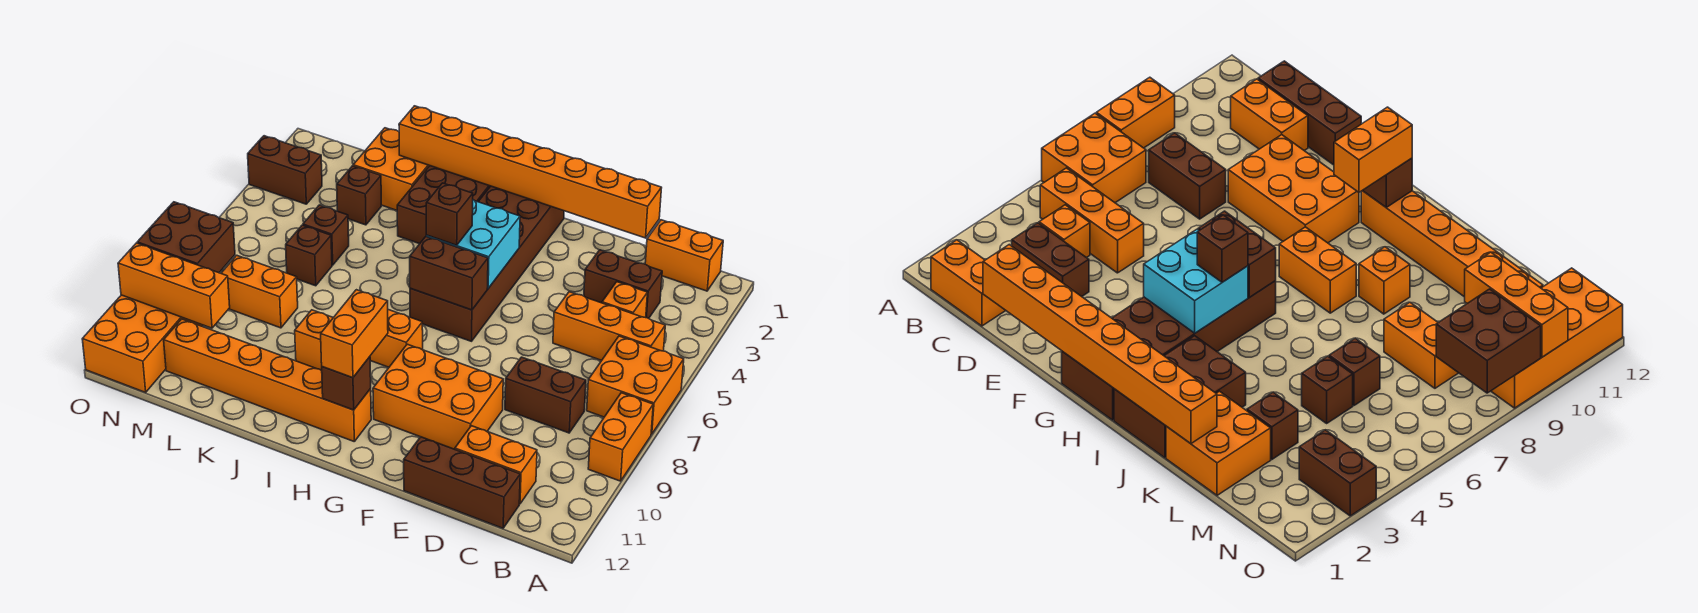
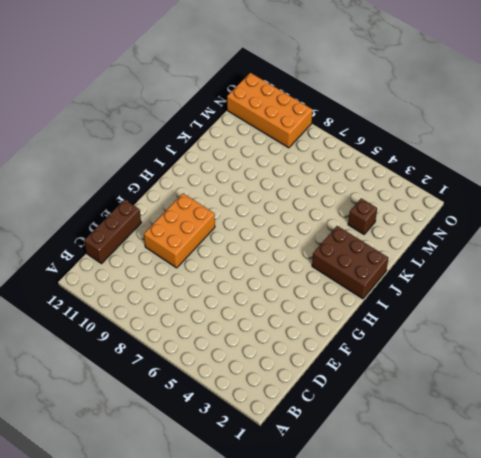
none -> orange 2x2 brick [587,336,684,434]
none -> orange 1x2 brick [588,393,653,481]
none -> orange 1x2 brick [645,220,723,291]
none -> orange 1x3 brick [553,292,665,360]

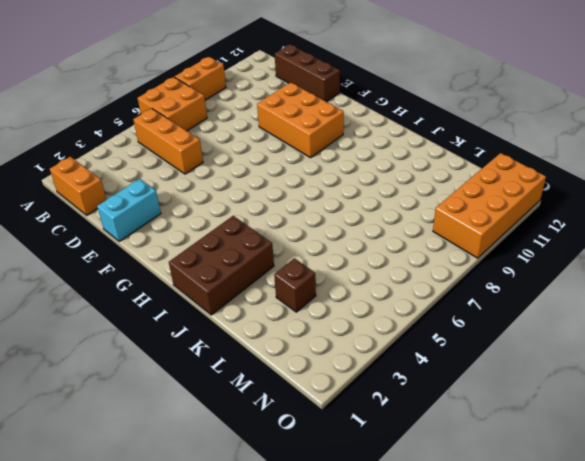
cyan 1x2 brick [97,179,161,241] -> none
none -> brown 1x2 brick [584,250,662,318]
none -> orange 1x1 brick [602,282,647,317]
none -> brown 1x2 brick [505,357,586,433]
none -> orange 1x2 brick [455,426,537,504]

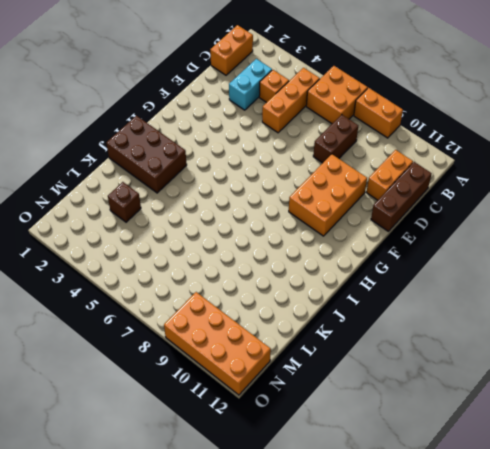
cyan 1x2 brick [229,59,272,110] -> brown 1x2 brick [584,250,662,318]
none -> brown 2x6 brick [410,186,564,341]
none -> orange 1x2 brick [370,310,423,367]
none -> orange 1x6 brick [164,319,371,441]
none -> orange 1x1 brick [295,310,333,370]

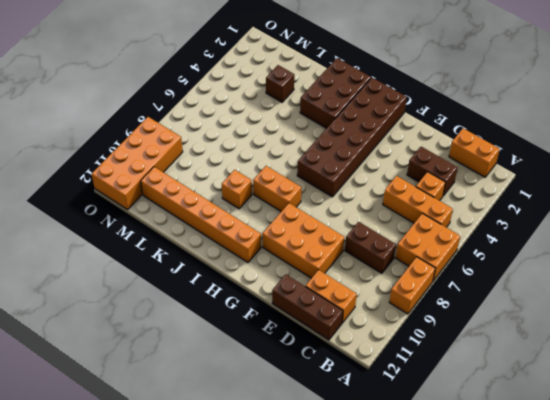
none -> orange 2x2 brick [353,128,429,210]
none -> brown 1x1 brick [303,205,349,265]
none -> brown 1x1 brick [286,225,332,286]
none -> orange 1x2 brick [221,255,298,328]

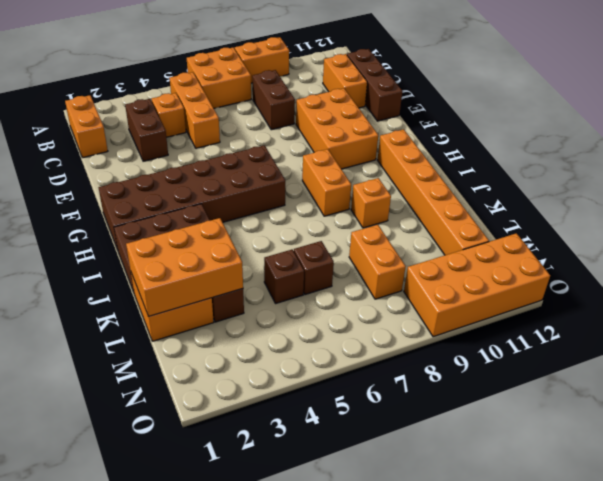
orange 2x3 brick [126,218,243,317] -> orange 1x8 brick [399,106,661,238]
none -> brown 1x2 brick [248,136,322,204]
none -> cyan 2x2 brick [426,200,520,288]
none -> brown 1x2 brick [410,237,488,310]
none -> brown 1x1 brick [321,357,371,410]

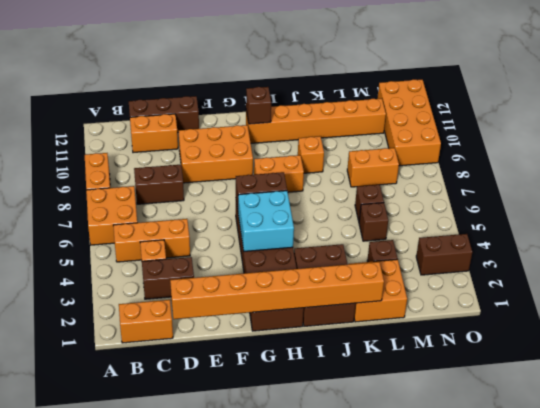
none -> orange 1x3 brick [118,243,230,328]
none -> brown 2x2 brick [137,202,235,273]
none -> brown 1x1 brick [426,183,473,245]
none -> orange 1x2 brick [321,290,388,378]

